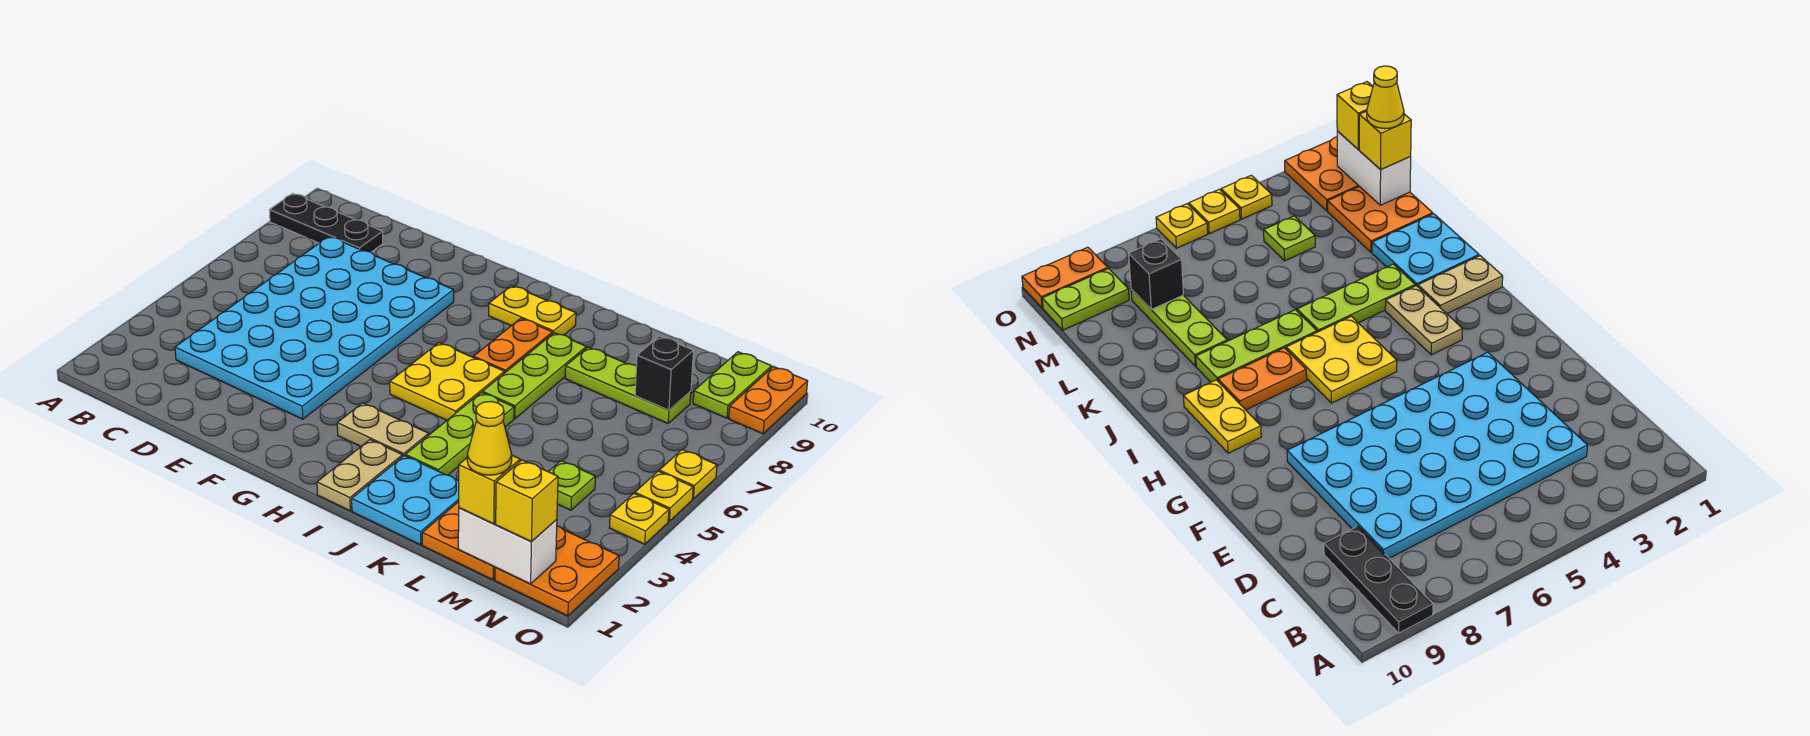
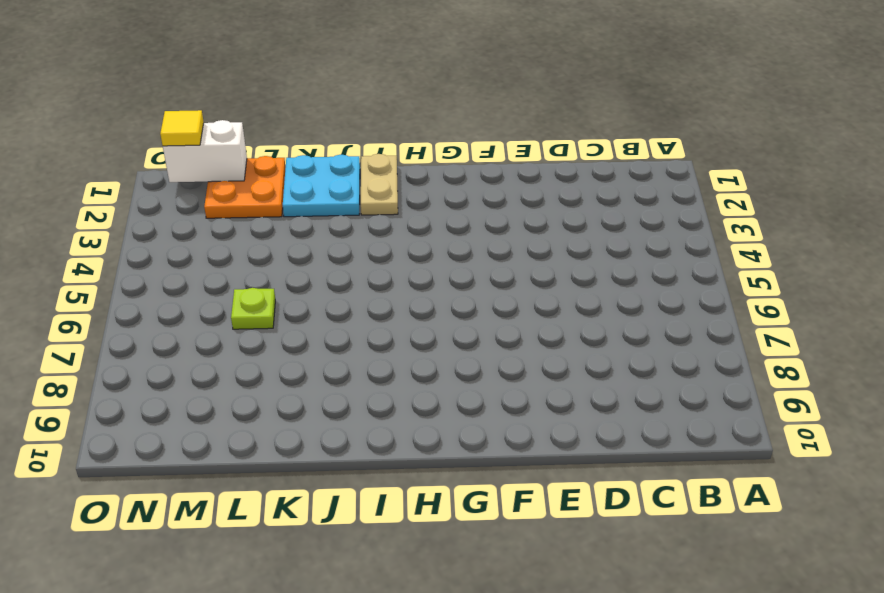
lime 1x1 plate [231,288,275,329] -> lime 1x1 plate moved to [548,461,595,510]
yellow 1x1 tile [160,110,204,146] -> yellow 1x1 brick [496,460,558,542]
none -> black 1x3 plate [269,193,383,252]
none -> cyan 4x6 plate [175,236,454,419]
none -> tan 1x2 plate [337,403,429,456]

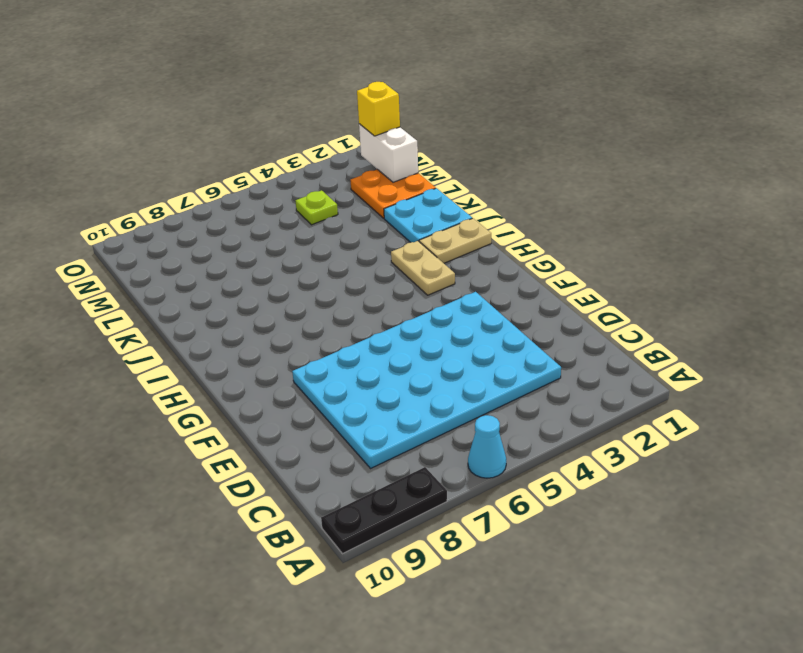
cyan 1x1 cone [468,415,506,478] -> none
black 1x3 plate [321,467,447,553] -> black 1x3 plate turned to [269,193,383,252]
none -> yellow 2x2 plate [390,343,504,420]
none -> yellow 1x2 plate [489,286,576,335]
none -> orange 1x2 plate [473,318,553,373]

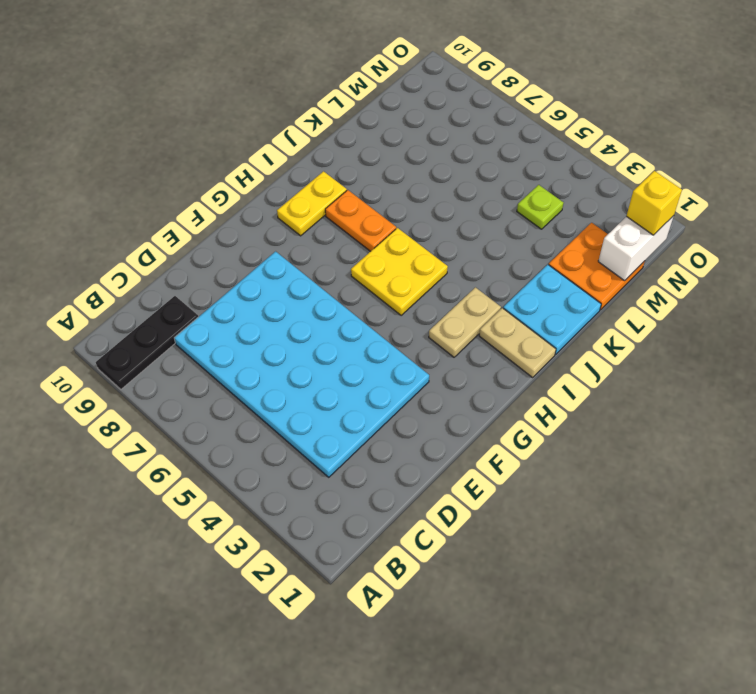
none -> lime 1x3 plate [405,392,514,475]
none -> lime 1x3 plate [482,333,586,419]
none -> lime 1x3 plate [565,347,691,423]

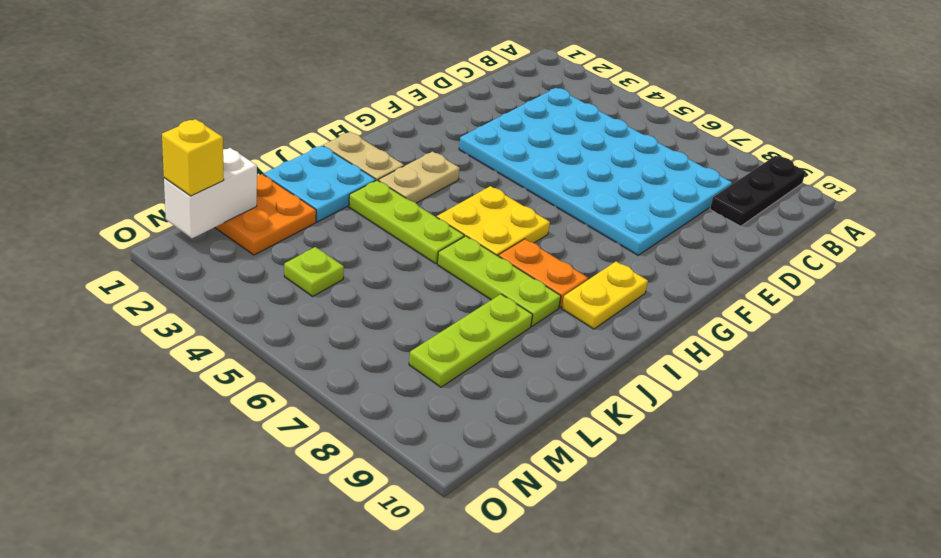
none -> orange 2x2 plate [495,526,619,616]
none -> lime 1x2 plate [693,352,772,418]
none -> yellow 1x1 plate [610,493,669,544]

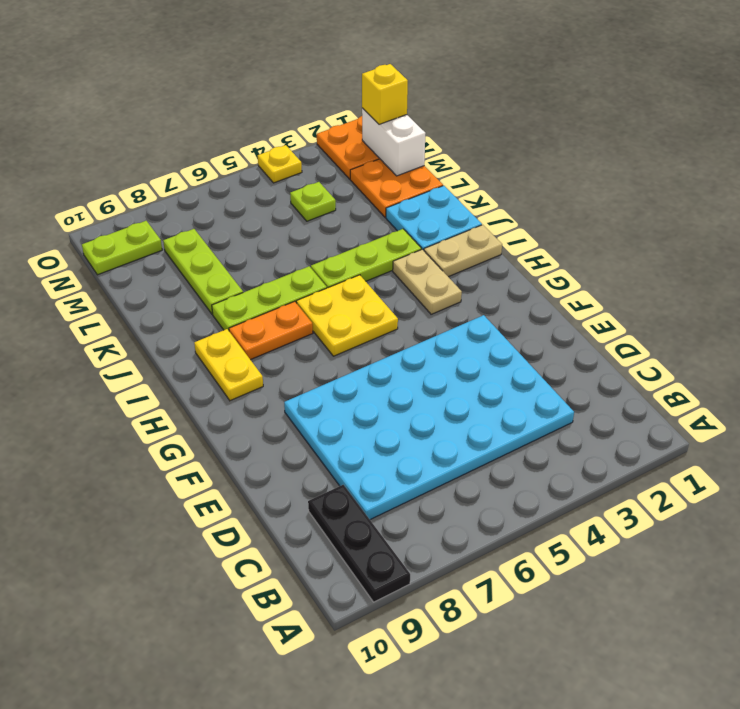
none -> yellow 1x1 plate [635,471,693,521]
none -> yellow 1x1 plate [659,449,717,499]
none -> orange 1x2 plate [729,367,808,434]

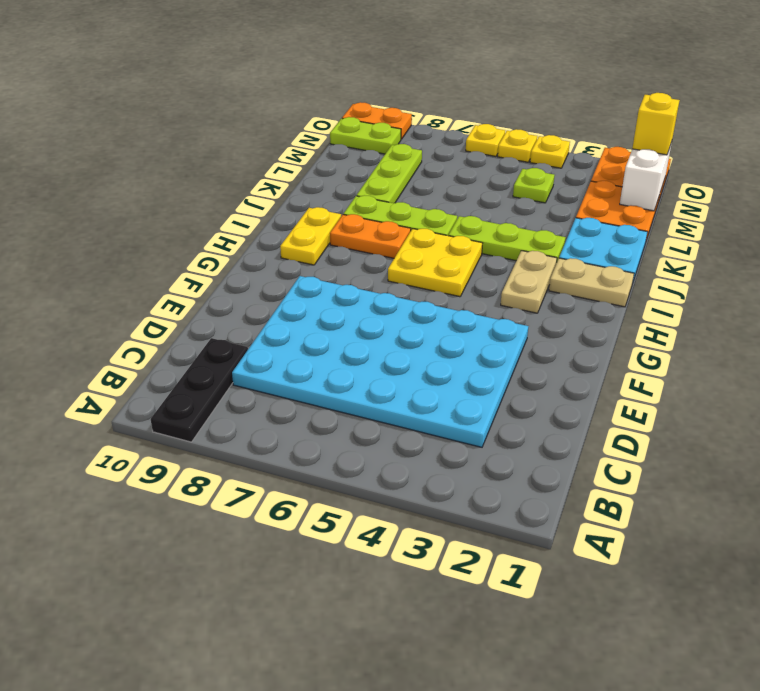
none -> black 1x1 brick [635,336,693,410]
none -> yellow 1x1 brick [459,456,520,524]
none -> yellow 1x1 cone [467,401,512,475]

